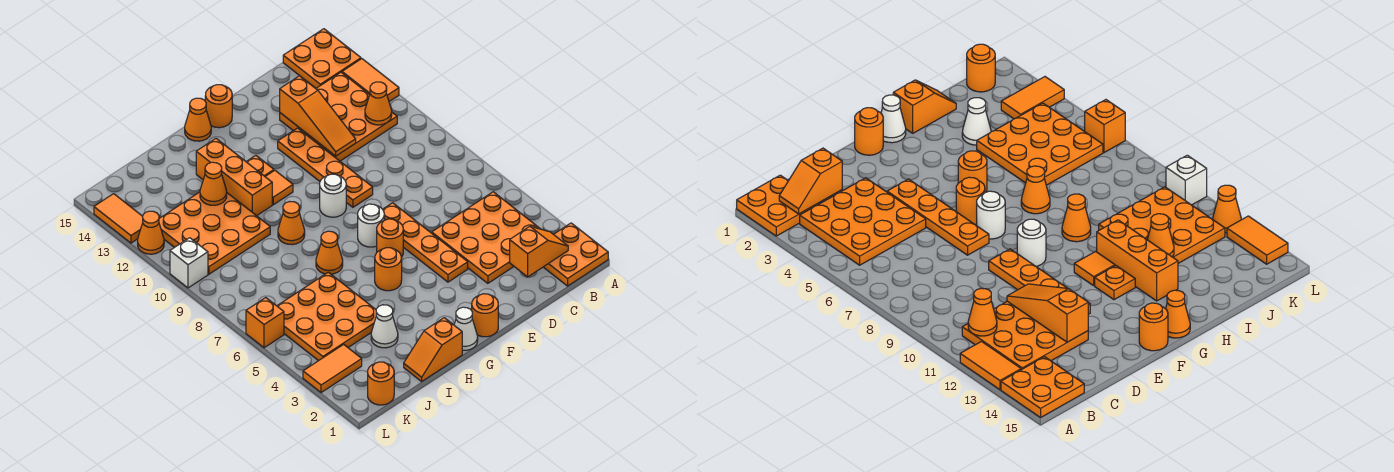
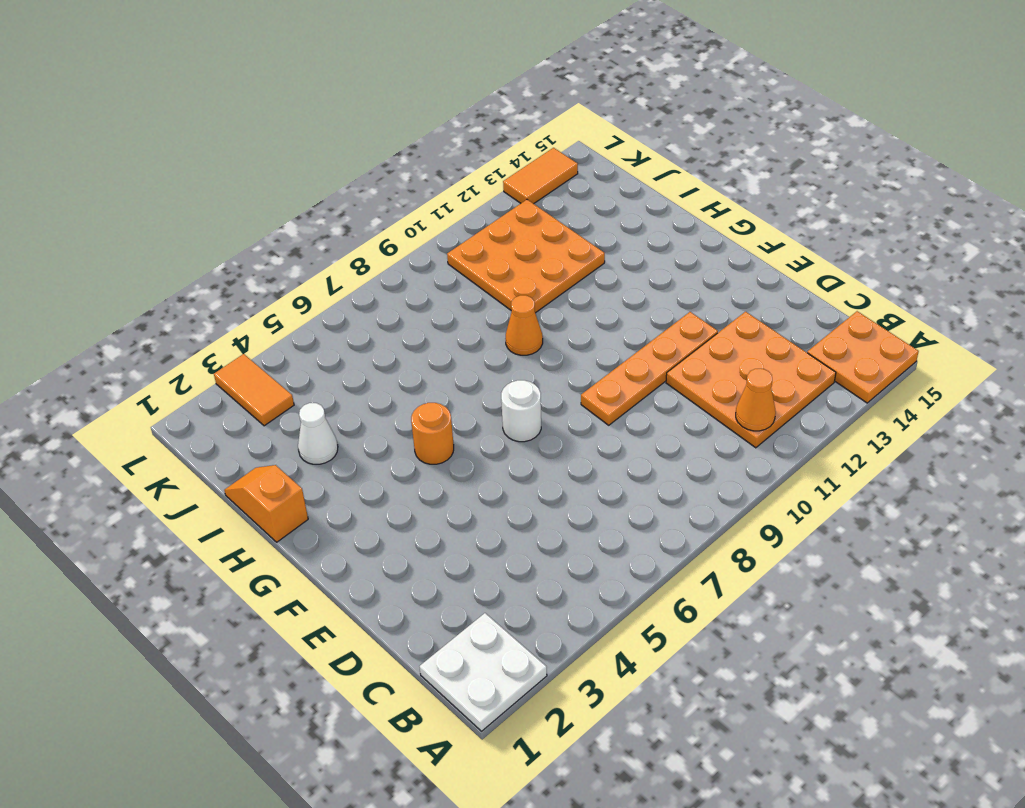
white 2x2 plate [420,613,547,731] -> orange 2x2 plate [544,223,608,286]
none -> orange 1x2 tile [342,59,399,102]
none -> orange 3x3 plate [432,192,540,283]
none -> orange 1x4 plate [383,203,468,282]
none -> orange 1x1 round brick [472,294,498,337]

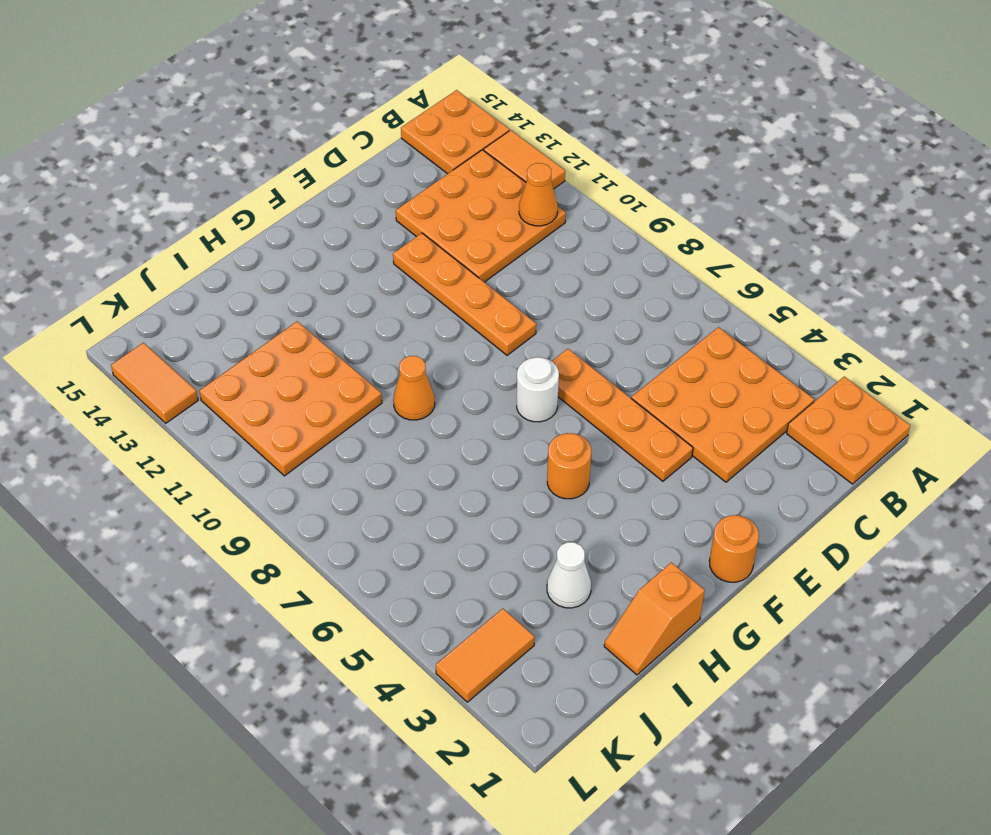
none -> orange 1x1 round brick [377,219,403,257]
none -> white 1x1 round brick [320,174,346,217]
none -> orange 1x1 round brick [205,85,232,128]
none -> white 1x1 cone [454,307,478,350]

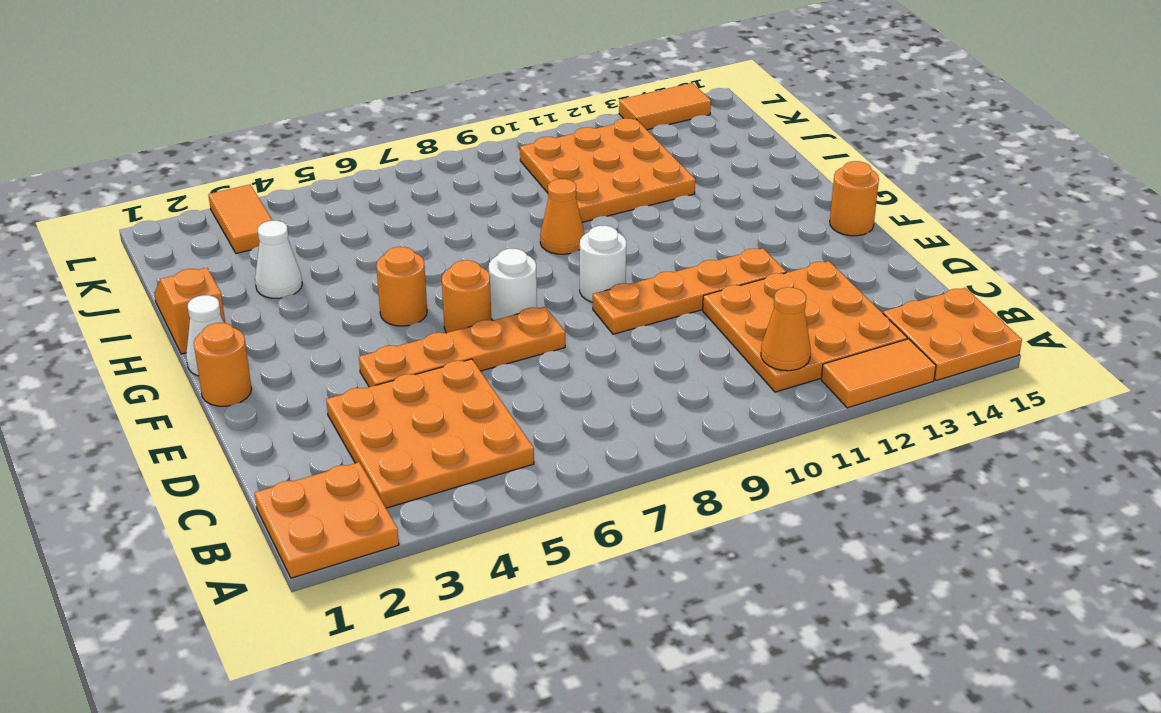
none -> orange 1x1 tile [265,170,293,205]
none -> orange 1x1 plate [246,156,274,176]
none -> orange 1x1 cone [185,98,211,141]
none -> orange 1x1 cone [316,231,343,274]

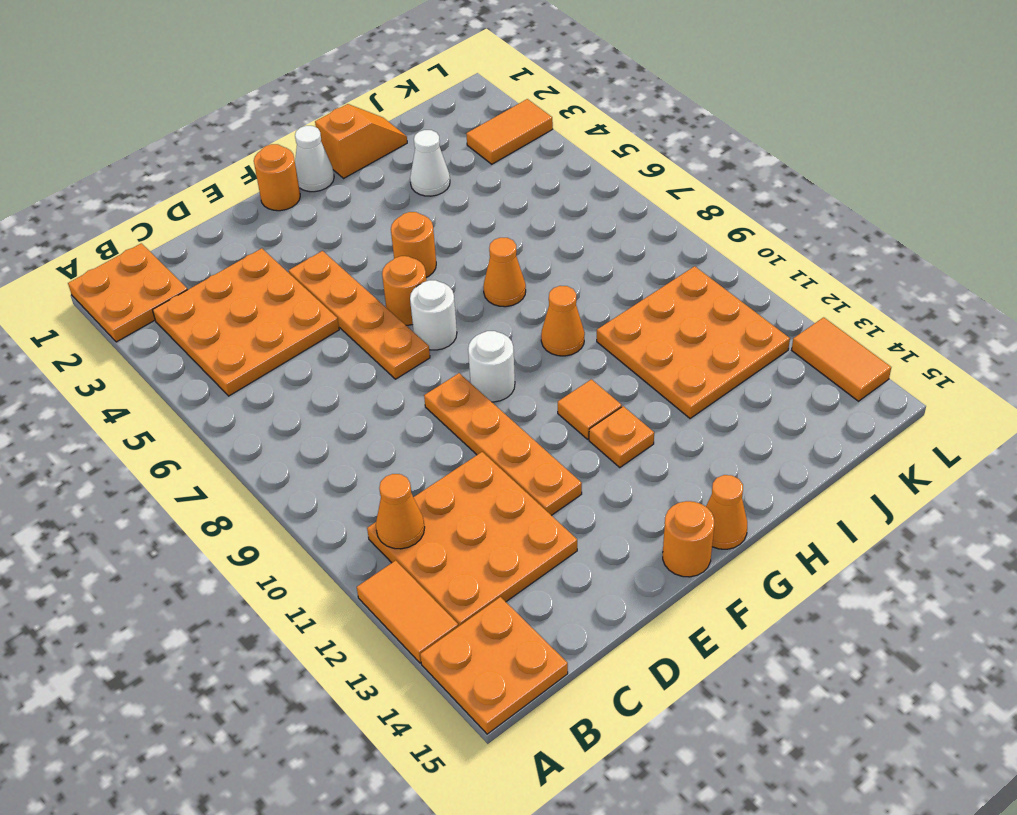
none -> orange 1x3 brick [196,139,272,216]
none -> orange 3x3 plate [277,272,376,361]
none -> orange 1x1 round brick [368,362,394,405]
none -> orange 1x1 brick [246,298,284,348]

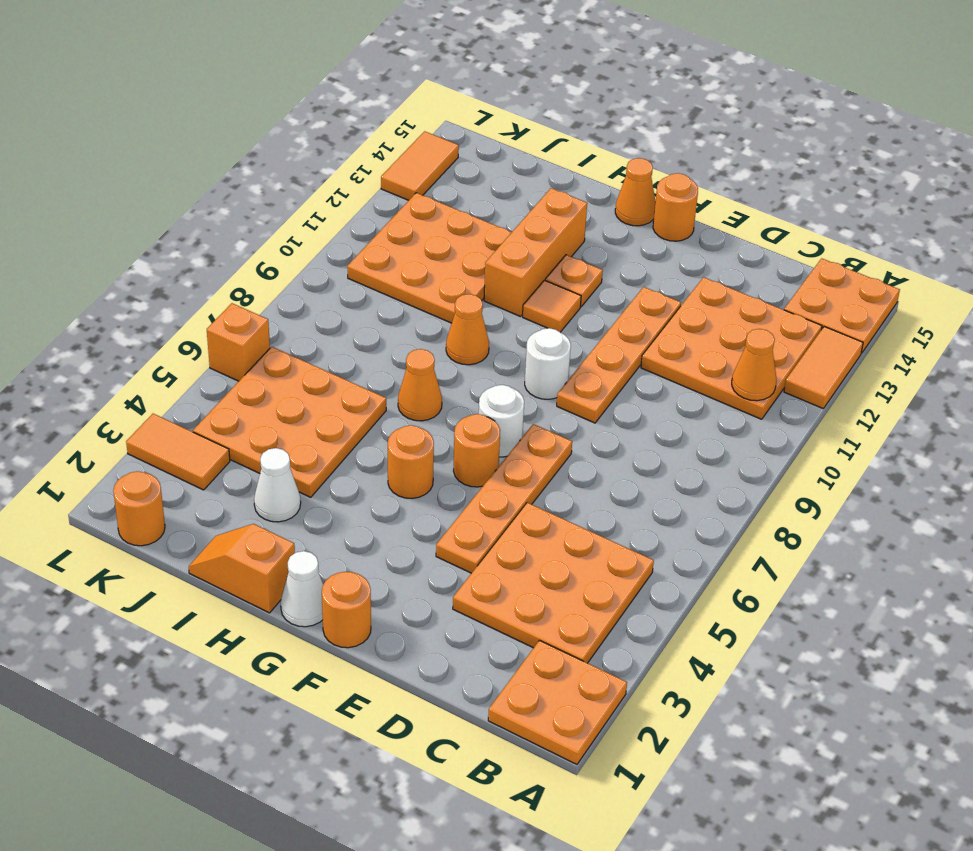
none -> white 1x1 brick [170,238,208,288]
none -> orange 1x1 cone [138,211,164,254]
none -> orange 1x2 slope [510,226,568,277]
none -> orange 1x3 slope [280,76,356,156]

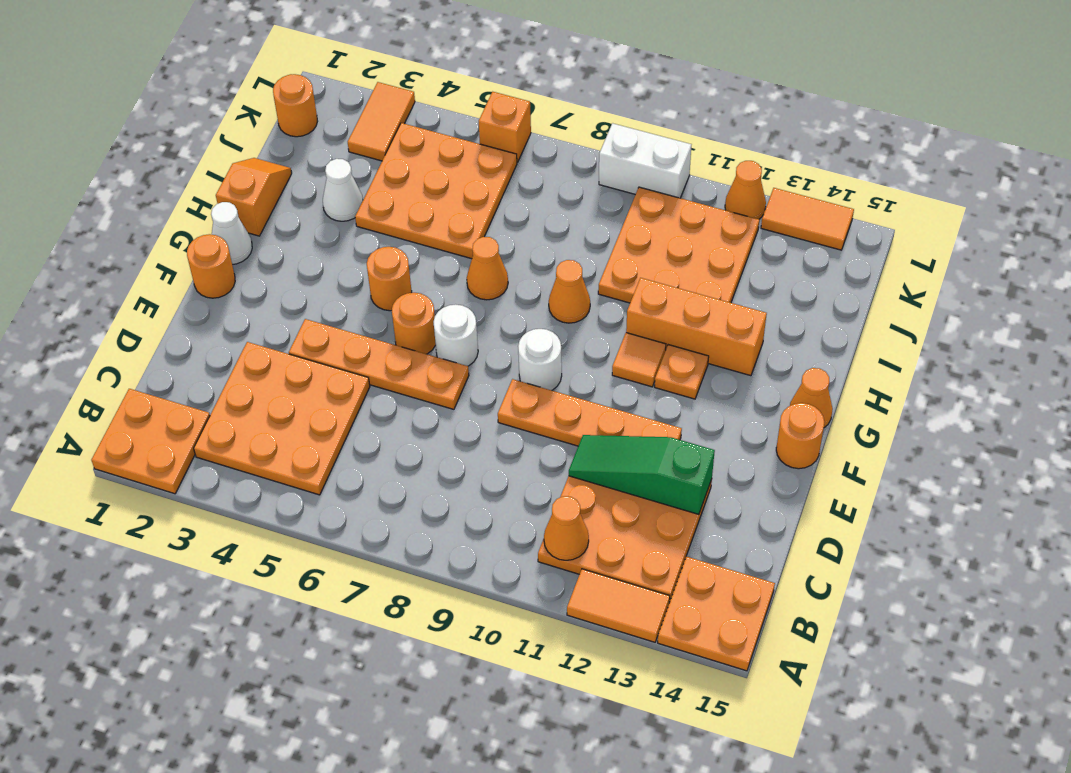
green 1x3 slope [569,435,715,514] -> orange 1x3 slope [280,76,356,156]
white 1x2 brick [599,123,691,198] -> white 1x1 brick [170,238,208,288]
none -> orange 1x2 slope [510,226,568,277]
none -> orange 1x1 cone [200,162,227,205]

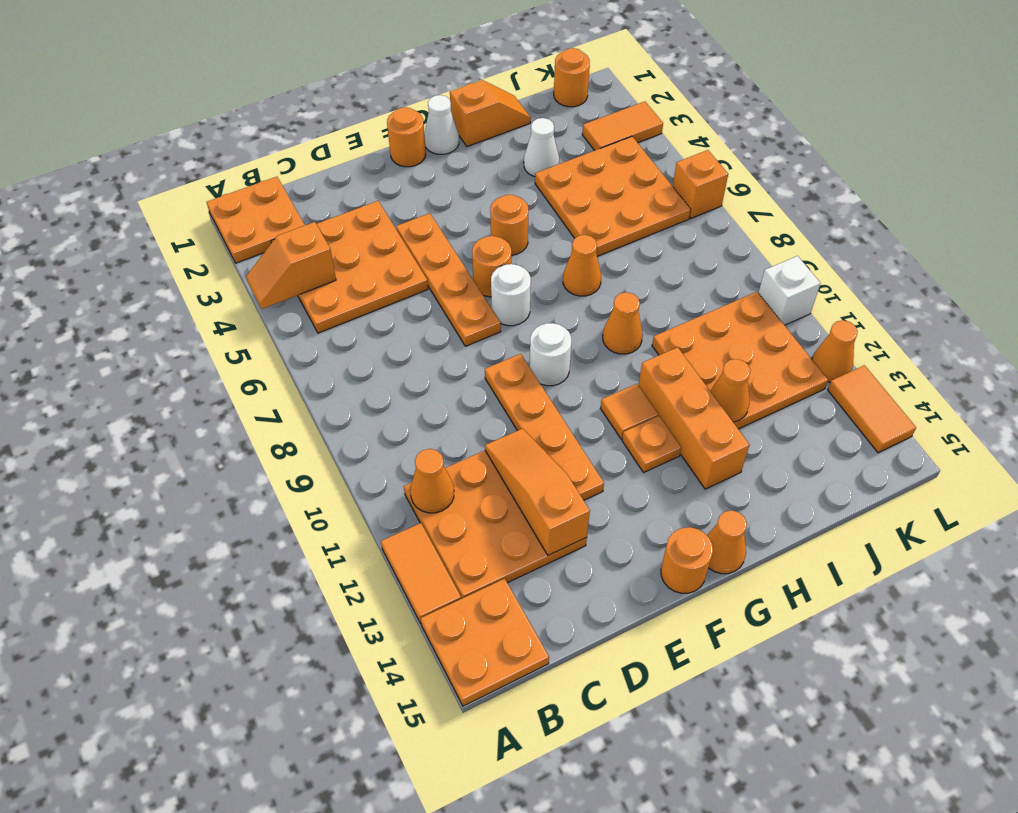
orange 1x2 slope [246,222,336,309] -> orange 1x2 slope moved to [510,226,568,277]

